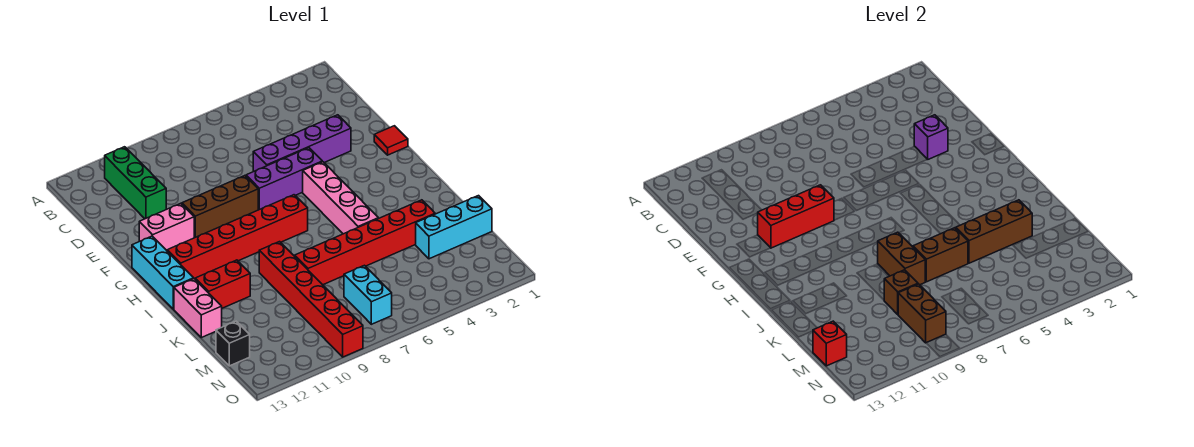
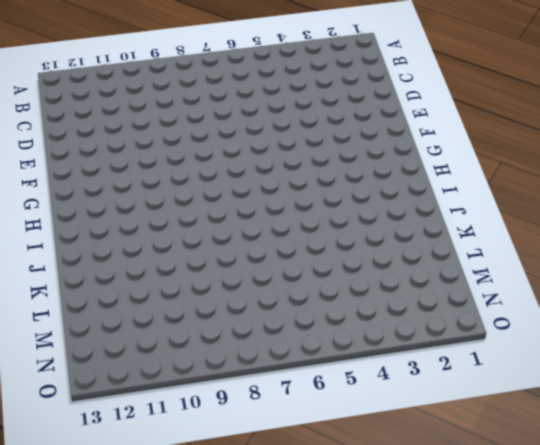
none -> green 1x3 brick [105,147,166,219]
none -> purple 1x4 brick [253,115,351,172]
none -> red 1x1 tile [374,126,408,155]

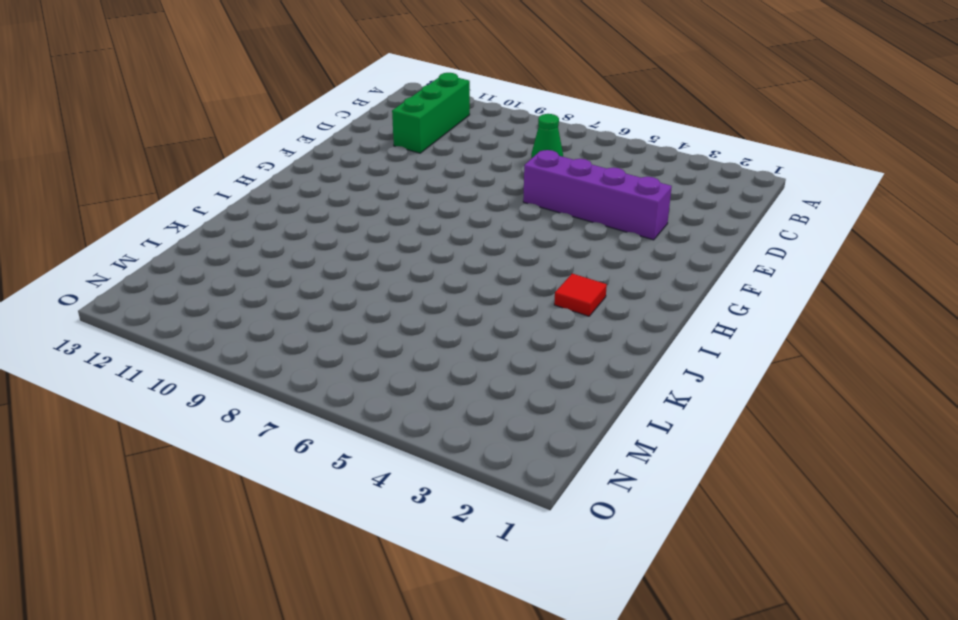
green 1x1 cone [531,114,563,159] -> none
red 1x1 tile [554,273,607,316] -> red 1x1 tile moved to [374,126,408,155]
none -> purple 1x3 brick [246,148,322,210]
none -> brown 1x3 brick [182,176,258,238]
none -> pink 1x2 brick [139,203,194,250]

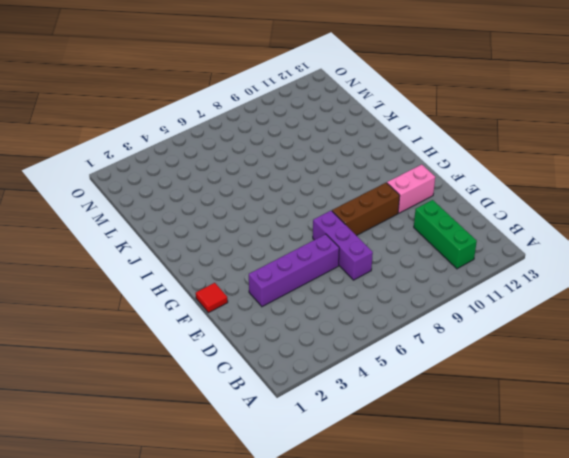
purple 1x3 brick [313,211,373,280] -> purple 1x3 brick turned to [246,148,322,210]
none -> pink 1x4 brick [303,162,378,234]
none -> cyan 1x3 brick [132,236,194,309]
none -> red 1x6 brick [167,195,308,279]

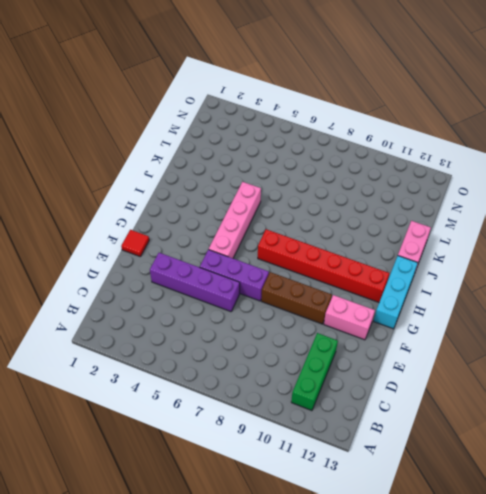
none -> red 1x6 brick [259,242,363,357]
none -> red 1x2 brick [195,260,250,308]
none -> red 1x6 brick [295,200,435,285]

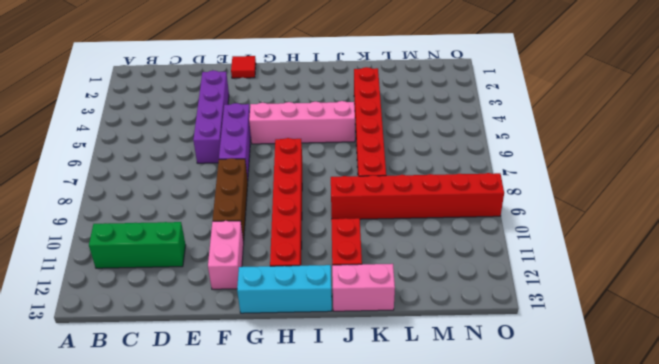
none -> cyan 1x3 brick [416,196,492,259]
none -> cyan 1x2 brick [344,265,392,324]
none -> black 1x1 brick [216,321,250,366]

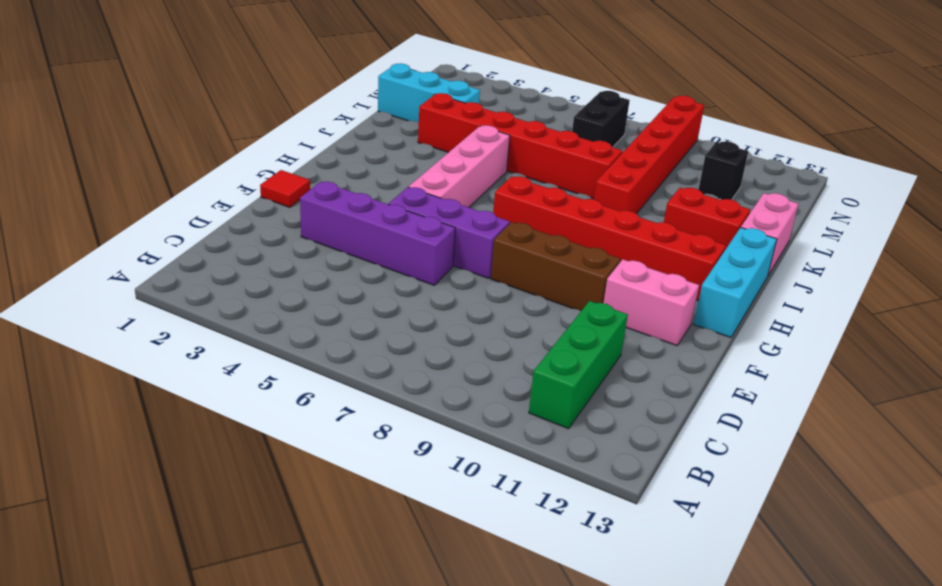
black 1x2 brick [572,91,630,147] -> cyan 1x2 brick [344,265,392,324]
black 1x1 brick [698,141,748,200] -> black 1x1 brick moved to [216,321,250,366]
none -> purple 1x1 brick [914,115,948,159]
none -> red 1x3 brick [758,185,834,248]
none -> brown 1x2 brick [878,232,925,285]

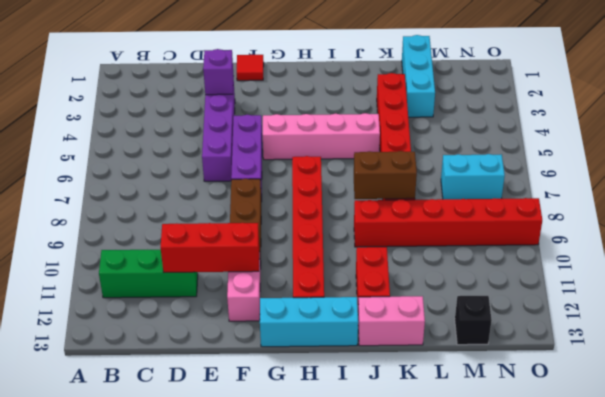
red 1x3 brick [161,223,259,273] -> red 1x3 brick turned to [758,185,834,248]
none -> brown 1x3 brick [956,200,1032,263]
none -> brown 1x2 brick [913,228,968,282]
none -> brown 1x1 brick [884,270,918,314]

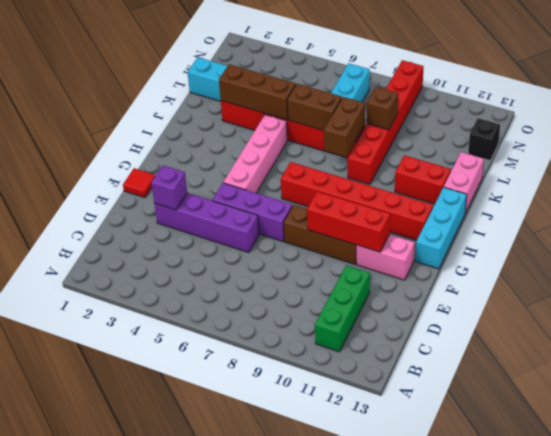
none -> brown 1x2 brick [898,284,946,343]
none -> red 1x1 brick [813,321,847,366]

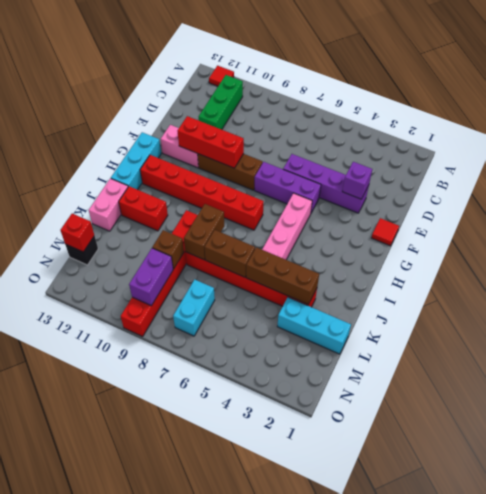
red 1x1 tile [209,66,234,86] -> none
purple 1x2 brick [129,248,173,306] -> brown 1x2 brick [898,284,946,343]

